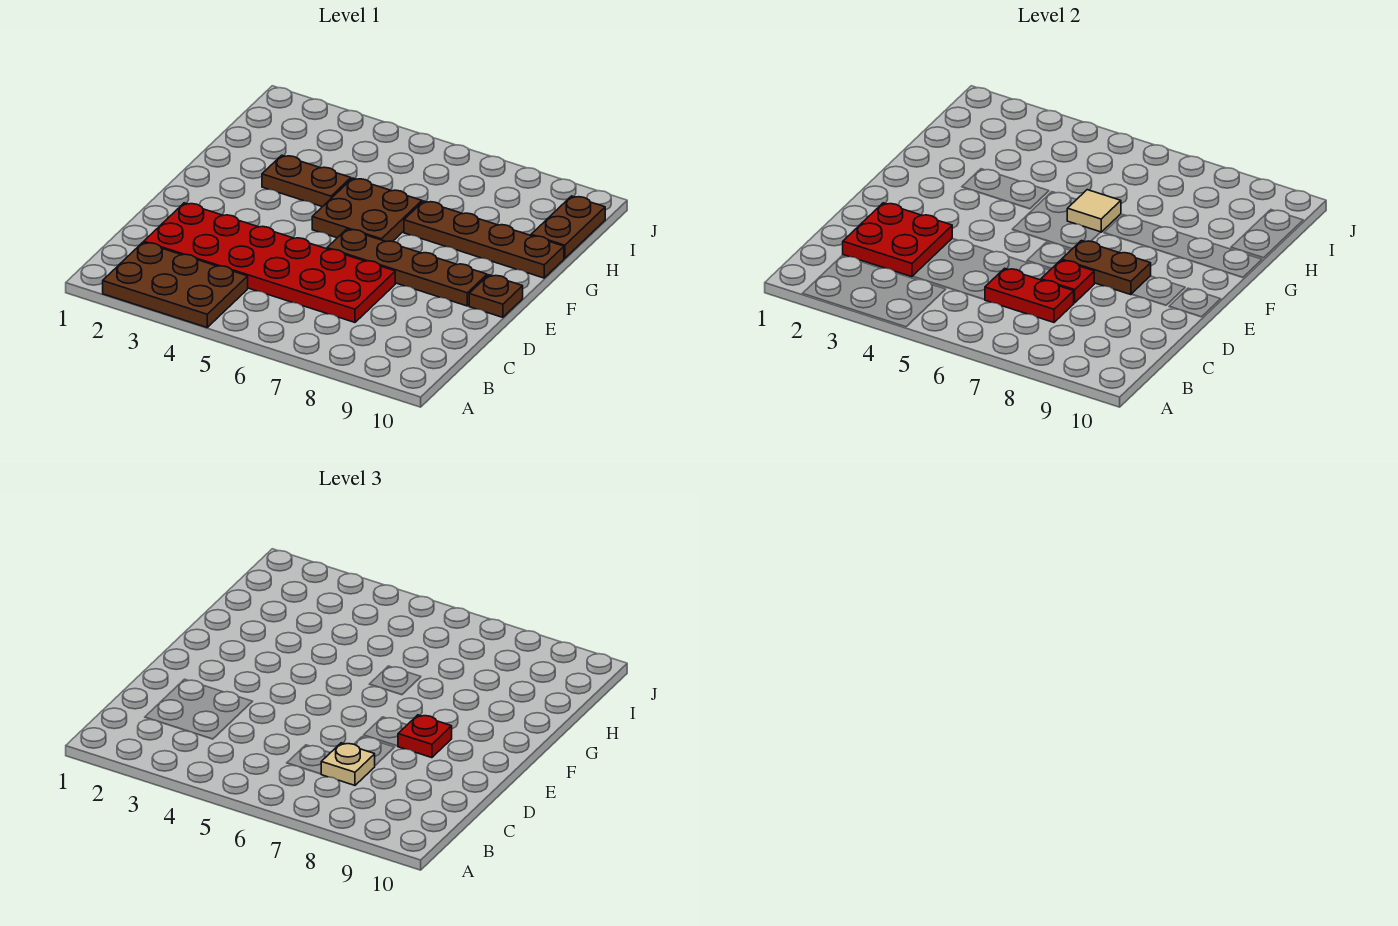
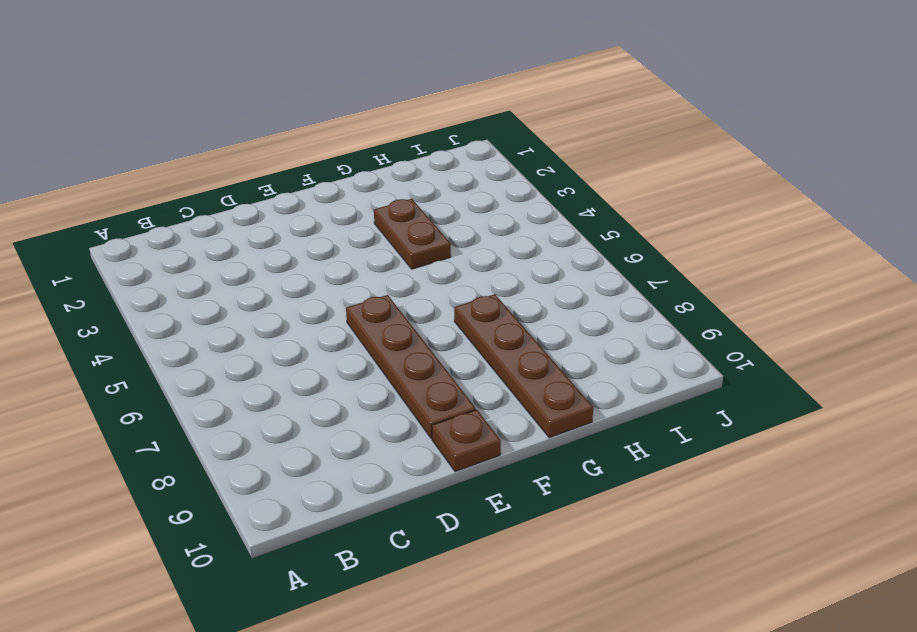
none -> brown 2x3 plate [103,242,248,327]
none -> red 2x6 plate [144,203,395,322]
none -> brown 2x2 plate [312,178,422,242]

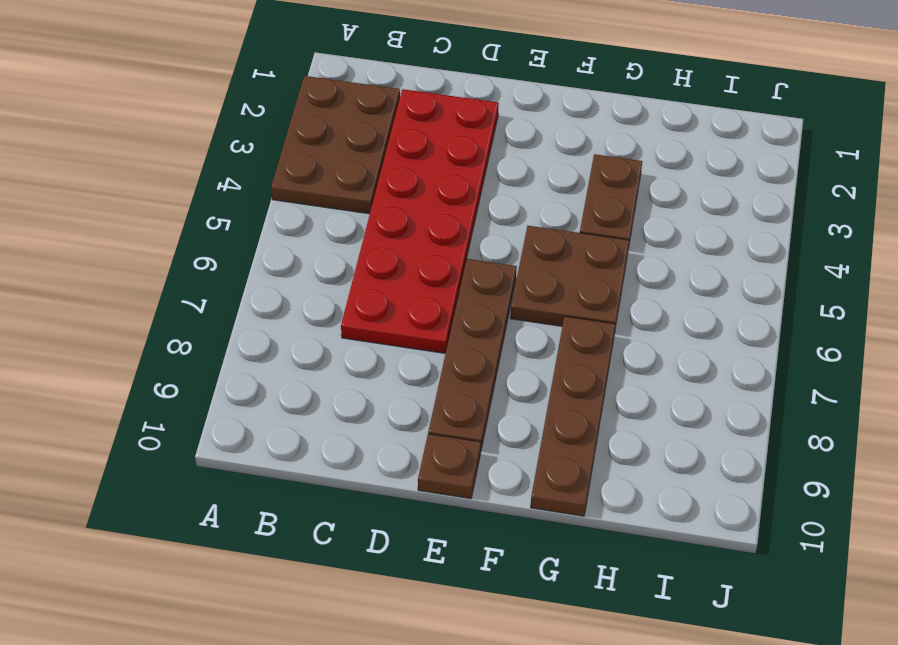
none -> brown 1x2 plate [531,196,605,258]
none -> red 2x2 plate [843,203,952,277]
none -> red 1x2 plate [985,268,1074,322]

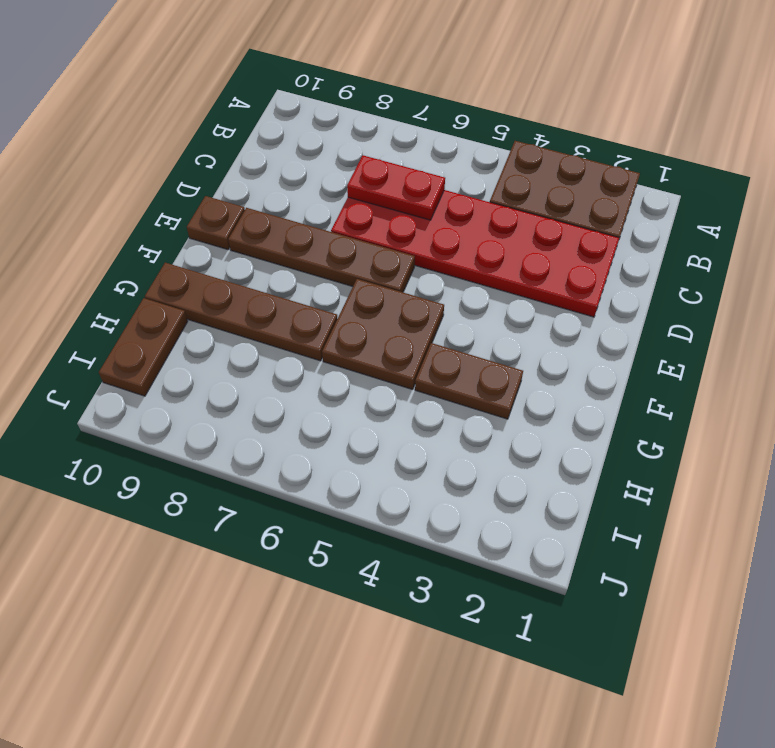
none -> red 2x2 plate [843,203,952,277]
none -> red 1x1 plate [1041,260,1094,303]
none -> brown 1x2 plate [1062,241,1151,295]

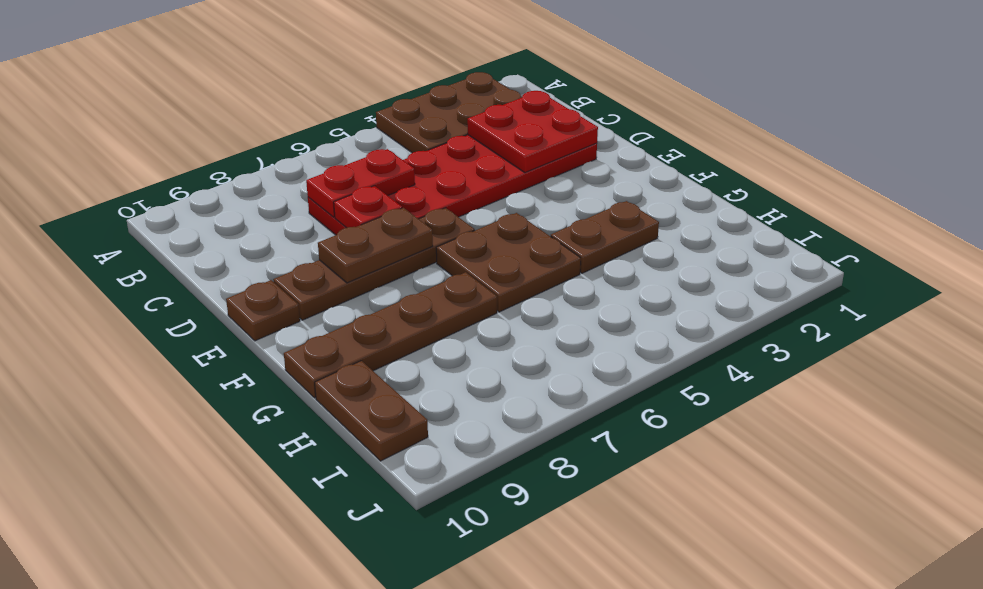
none -> tan 1x1 tile [1067,190,1121,232]
none -> tan 1x1 plate [321,743,375,785]
none -> red 1x1 plate [398,715,452,758]

